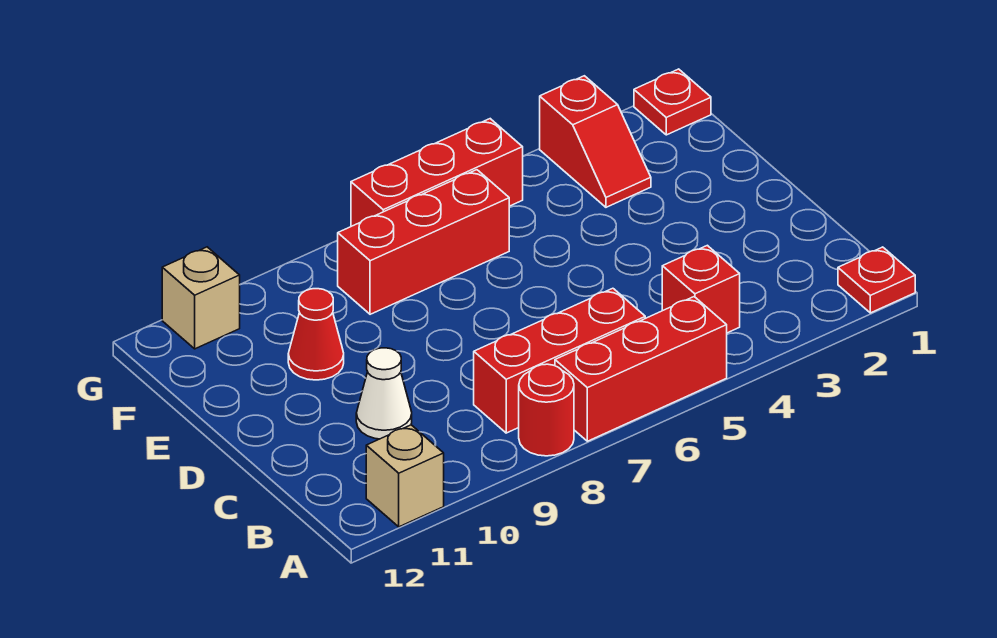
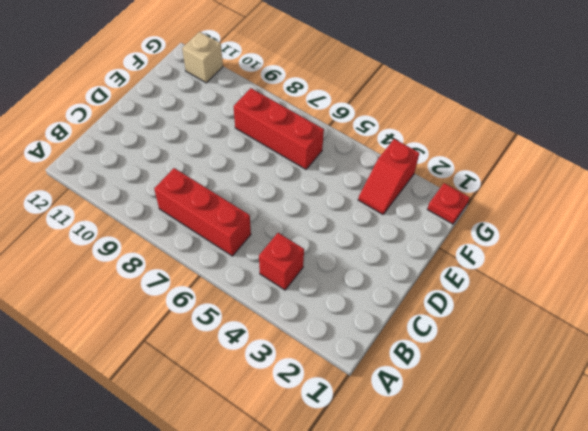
none -> red 1x1 plate [838,247,915,313]
none -> red 1x3 brick [555,297,727,441]
none -> red 1x1 round brick [519,364,574,456]

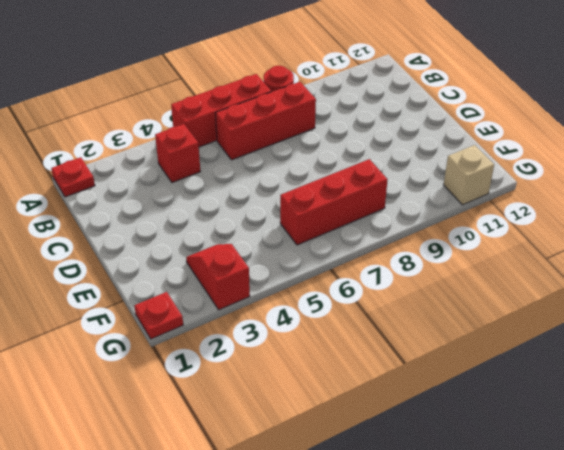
none -> tan 1x1 brick [366,425,444,527]
none -> white 1x1 cone [356,348,412,439]
none -> red 1x1 cone [288,289,344,380]

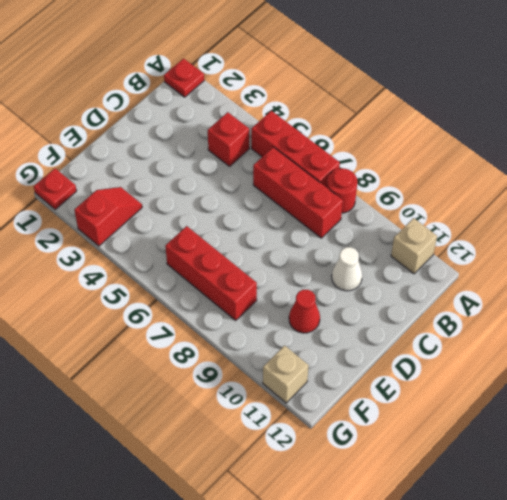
none -> red 1x3 brick [351,119,523,226]

